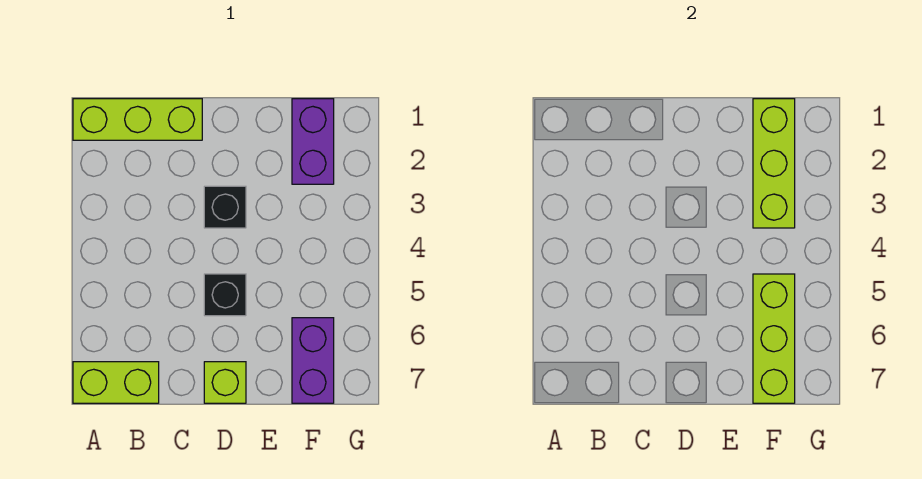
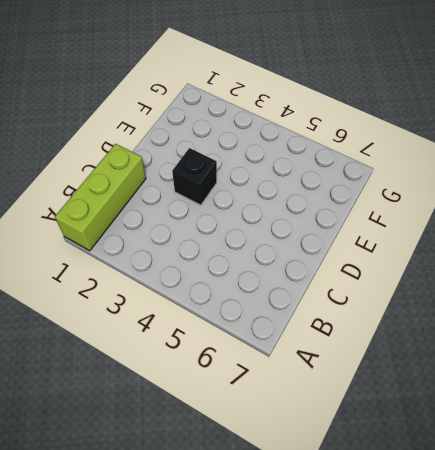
none -> lime 1x2 brick [73,362,159,403]
none -> black 1x1 brick [204,274,246,316]

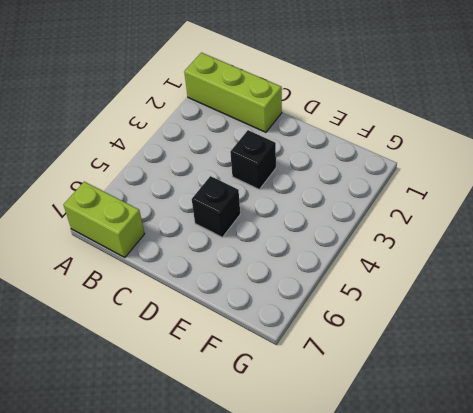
none -> lime 1x1 brick [204,362,246,403]
none -> purple 1x2 brick [292,99,334,184]

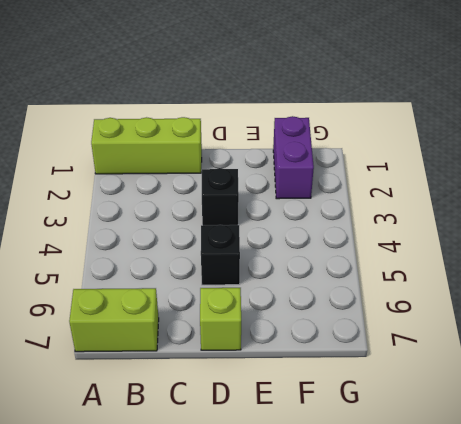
none -> purple 1x2 brick [292,318,334,403]
none -> lime 1x3 brick [753,99,795,228]

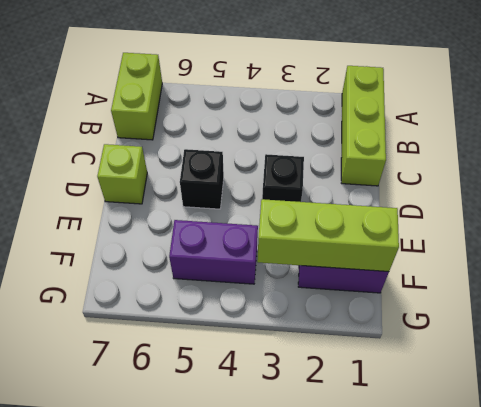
purple 1x2 brick [169,220,258,284] -> purple 1x2 brick moved to [292,318,334,403]
none -> lime 1x3 brick [753,274,795,403]

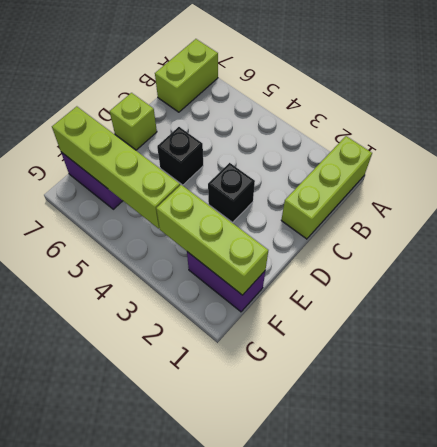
lime 1x4 brick [52,106,180,229] -> lime 1x3 brick [753,274,795,403]

